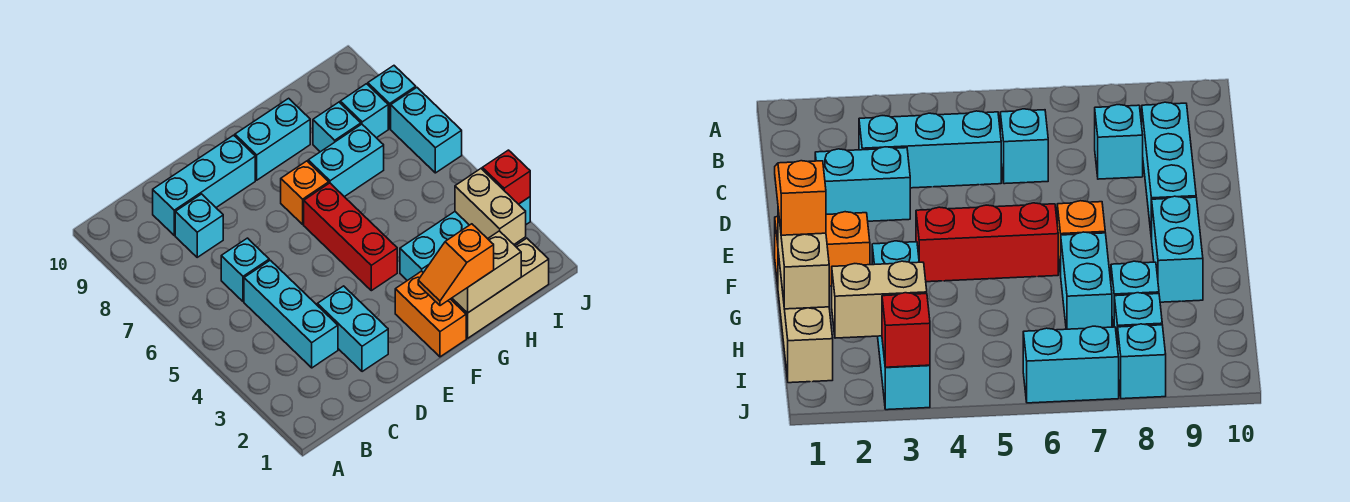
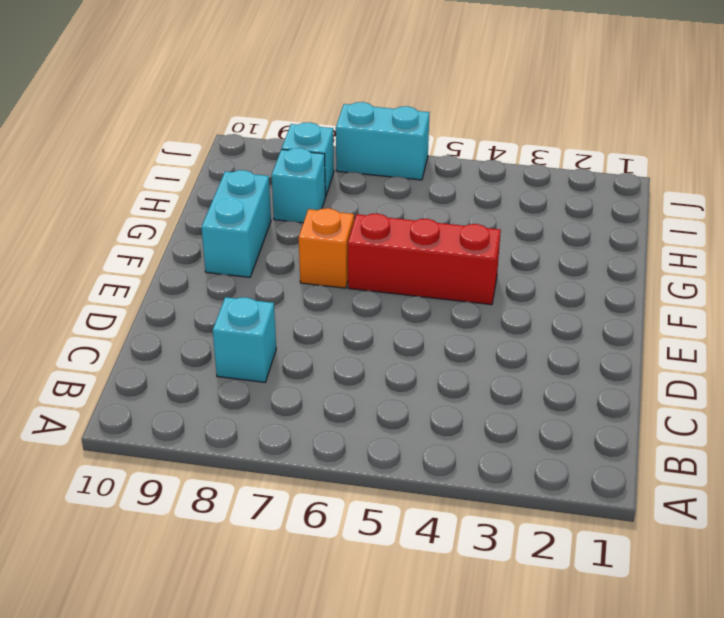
none -> cyan 1x3 brick [244,260,338,368]
none -> cyan 1x1 brick [221,238,269,302]
none -> cyan 1x3 brick [153,135,255,235]

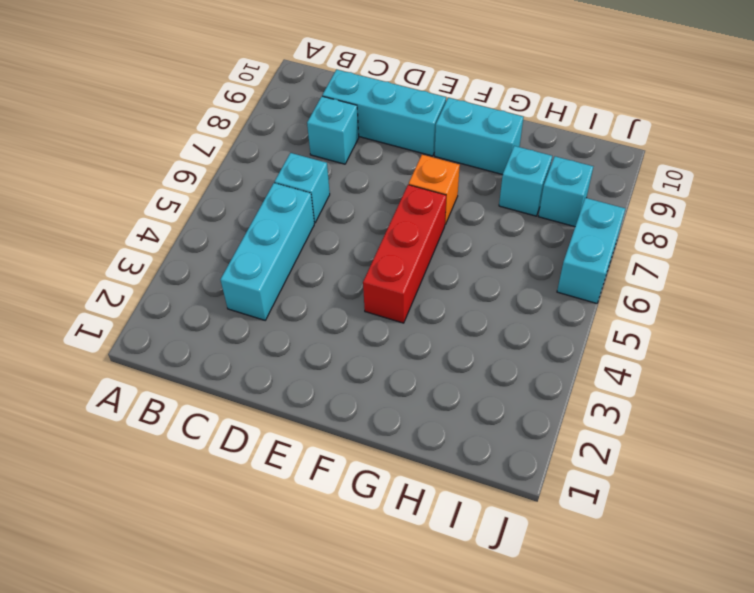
none -> cyan 1x2 brick [317,286,388,372]
none -> orange 1x2 brick [395,271,466,357]
none -> tan 1x3 brick [451,238,549,338]

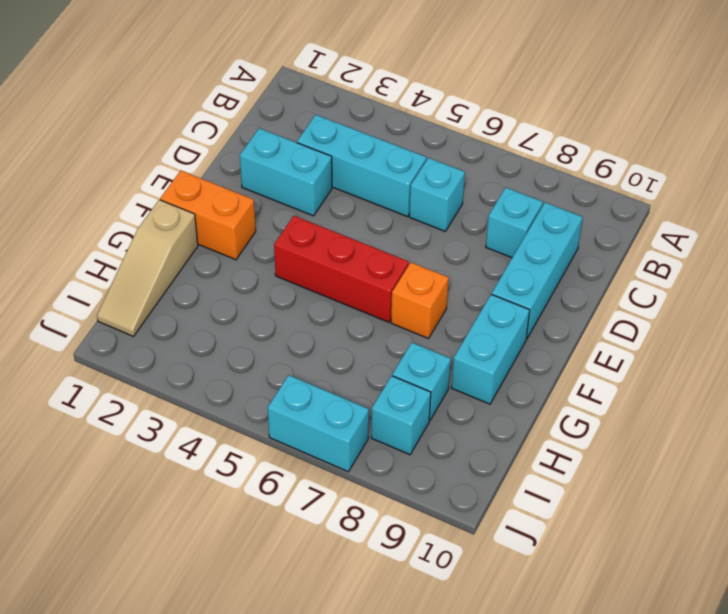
tan 1x3 slope [97,200,198,336] -> tan 1x3 brick [451,238,549,338]
none -> cyan 1x4 brick [400,197,530,281]
none -> cyan 1x2 brick [308,124,384,197]
none -> cyan 1x1 brick [368,66,416,129]

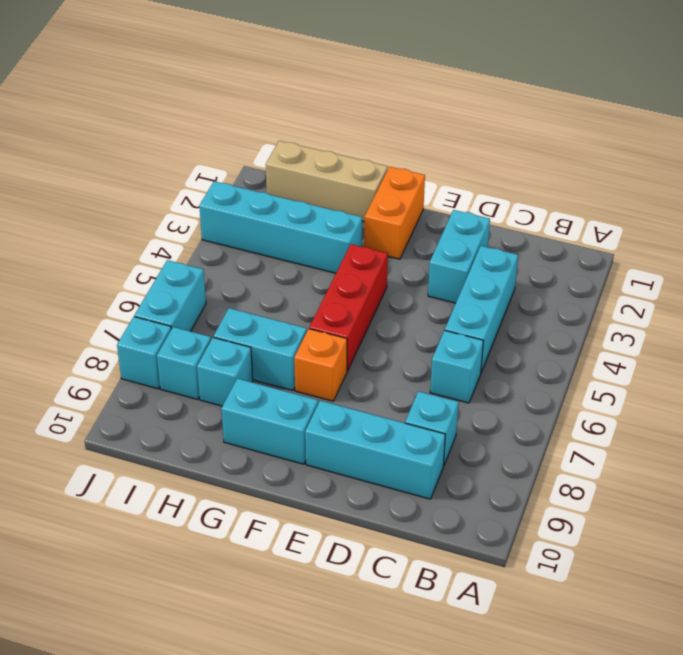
none -> tan 1x2 brick [452,231,521,313]
none -> tan 1x2 brick [455,169,526,244]
none -> red 1x1 brick [482,150,530,204]

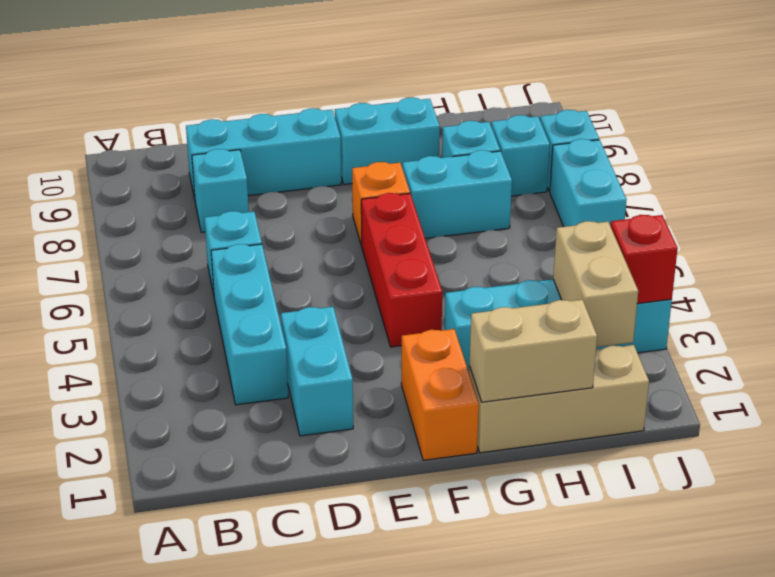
none -> orange 1x2 slope [418,224,494,306]

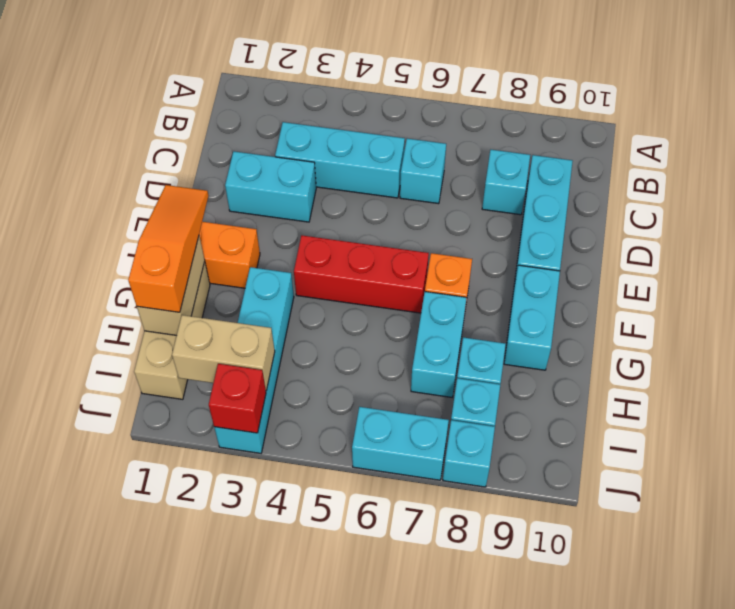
orange 1x3 slope [128,185,208,312] -> orange 1x2 slope [418,224,494,306]

